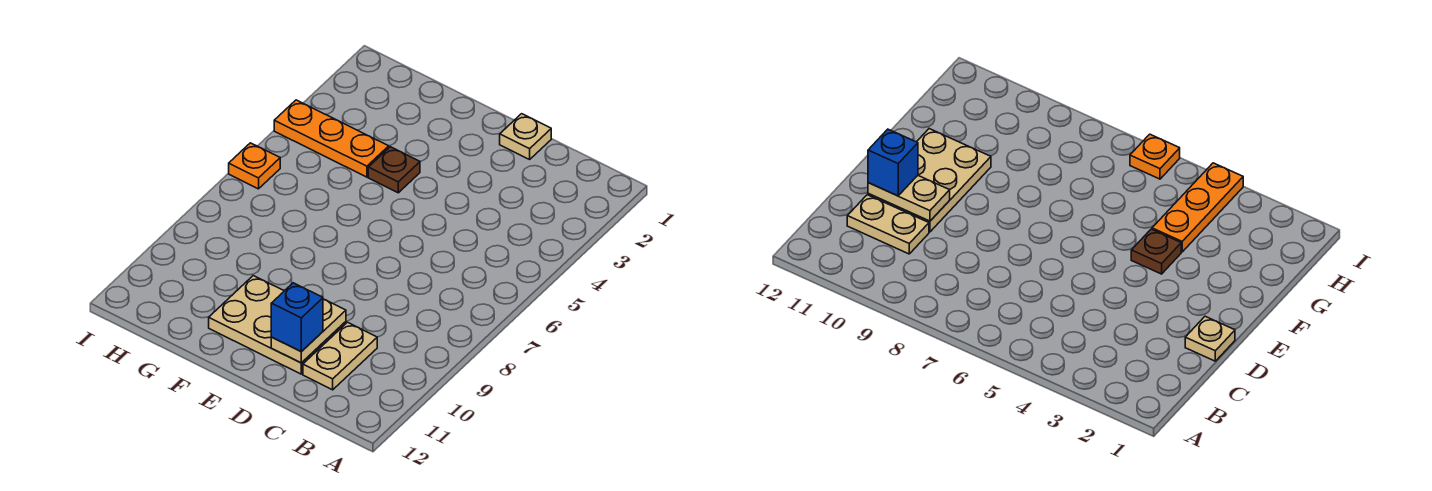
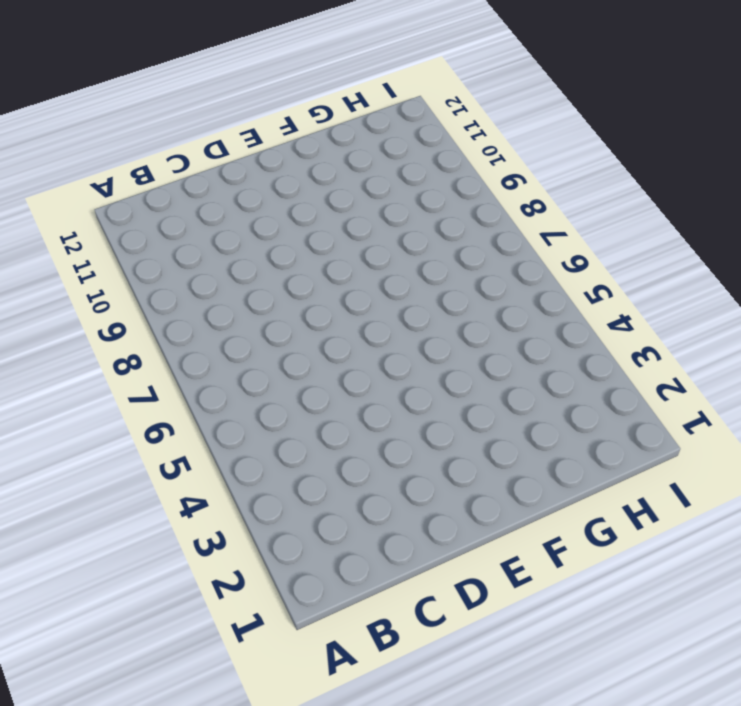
none -> tan 1x2 plate [303,322,377,390]
none -> tan 1x1 plate [500,114,551,159]

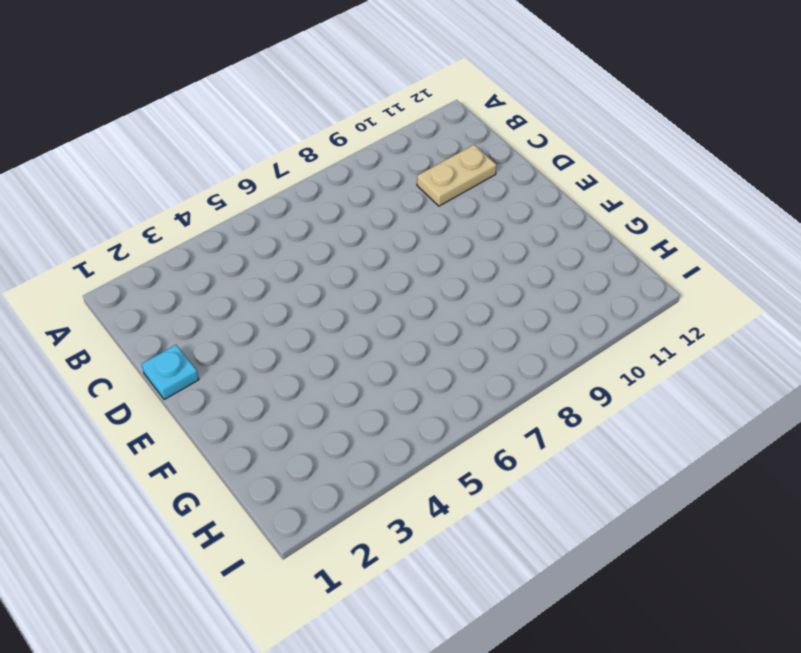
cyan 1x1 plate [142,345,199,400] -> tan 1x1 plate [500,114,551,159]
none -> tan 2x3 plate [209,276,346,374]
none -> brown 1x1 plate [368,147,420,193]

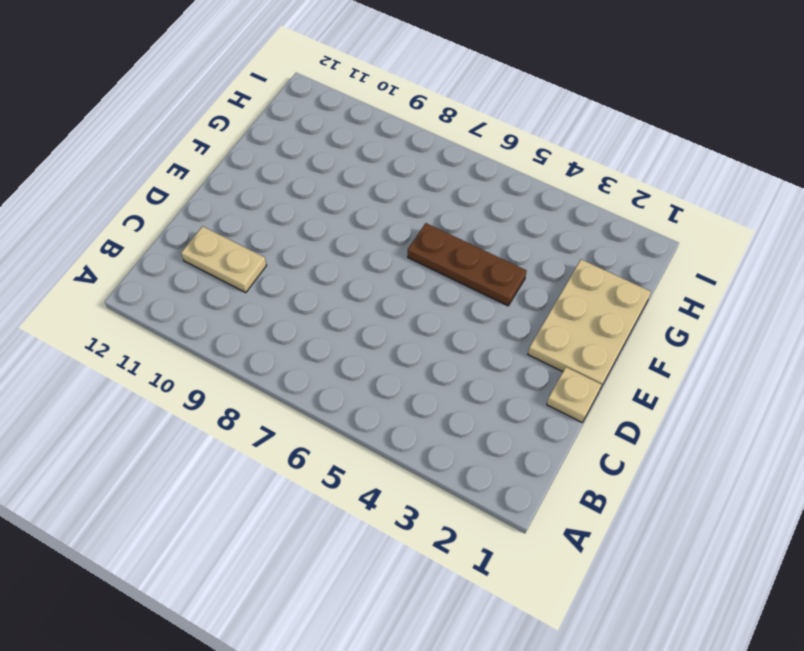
tan 2x3 plate [528,259,651,389] -> tan 2x3 plate moved to [209,276,346,374]
brown 1x3 plate [408,223,527,306] -> brown 1x1 plate [368,147,420,193]
none -> orange 1x3 plate [274,100,389,177]
none -> orange 1x1 plate [229,143,280,189]

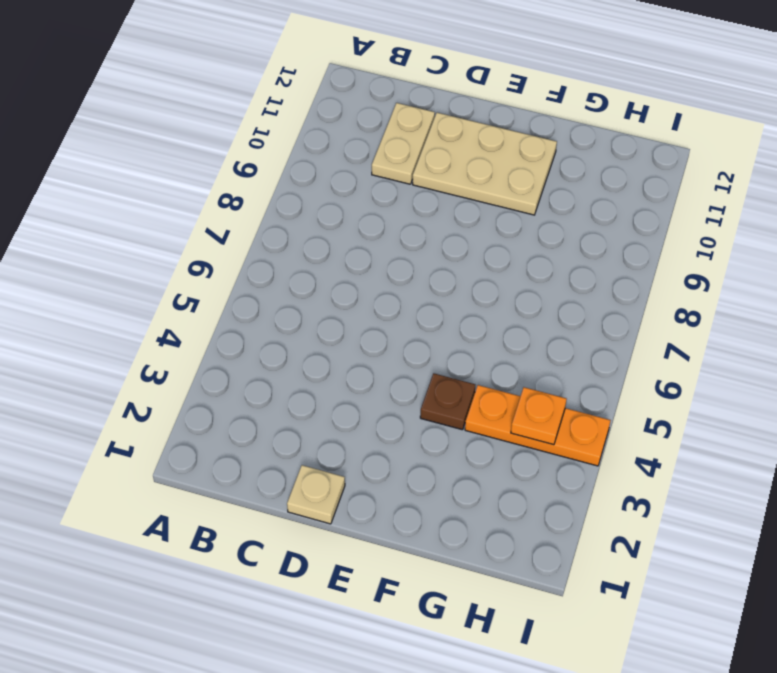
orange 1x1 plate [511,387,567,445] -> orange 1x1 plate moved to [229,143,280,189]
none -> tan 1x2 plate [271,299,346,363]
none -> blue 1x1 brick [271,283,323,352]

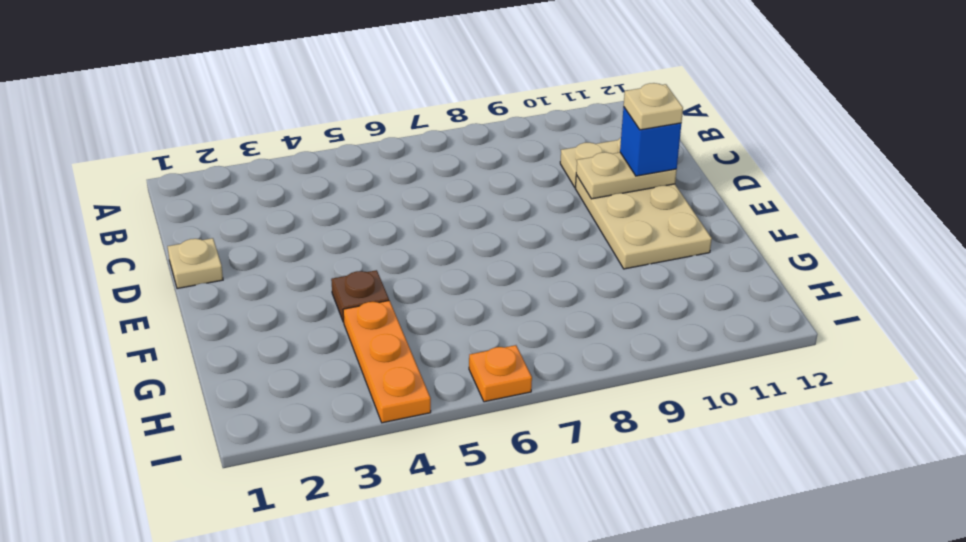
tan 1x1 plate [624,83,683,130] -> none

